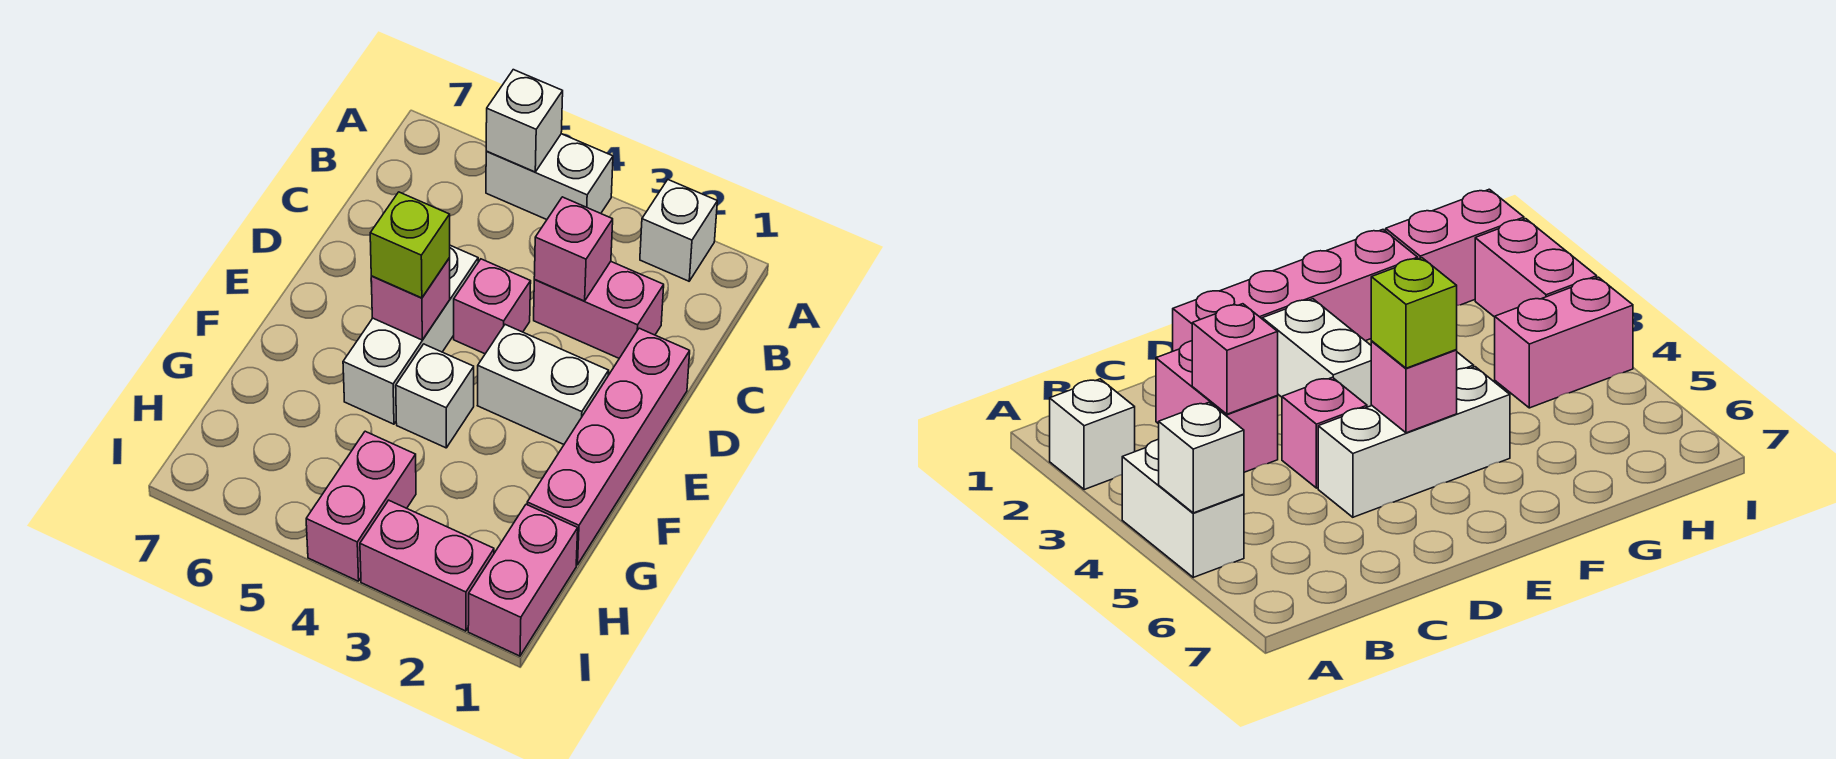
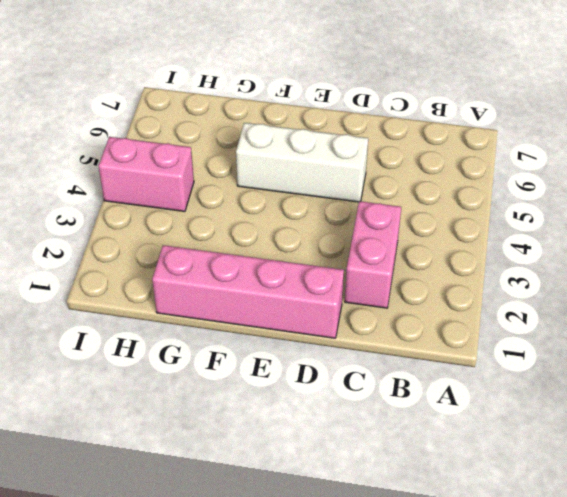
none -> white 1x1 brick [640,180,717,281]
none -> white 1x2 brick [486,134,613,220]
none -> pink 1x1 brick [454,259,531,354]

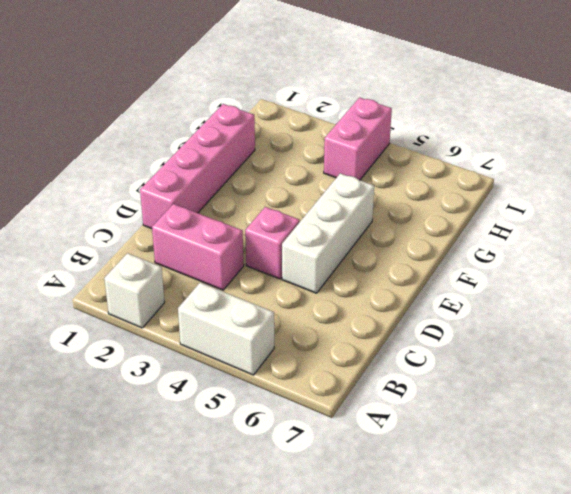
none -> white 1x2 brick [477,325,609,444]
none -> white 1x1 brick [396,344,474,448]
none -> pink 1x2 brick [468,504,578,656]

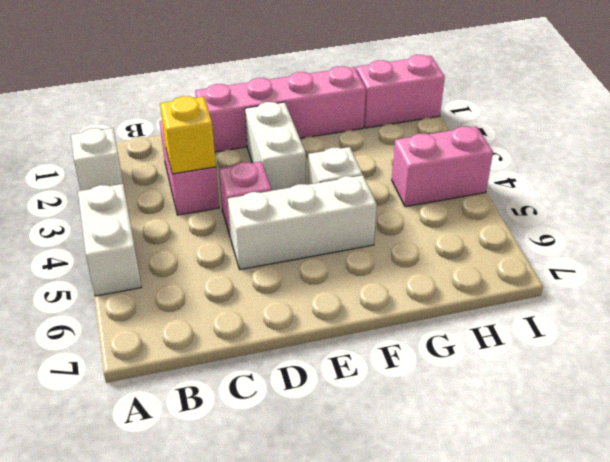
yellow 1x1 brick [160,96,216,174] -> pink 1x1 brick [534,197,613,301]
none -> pink 1x2 brick [360,500,494,631]
none -> white 1x1 brick [486,70,563,172]
none -> pink 1x1 brick [371,258,450,340]

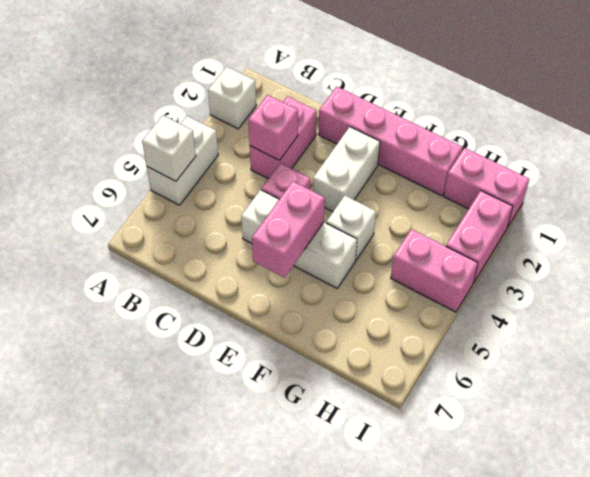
pink 1x2 brick [252,181,325,278] -> pink 1x1 brick [371,258,450,340]
none -> lime 1x1 brick [370,192,450,298]

